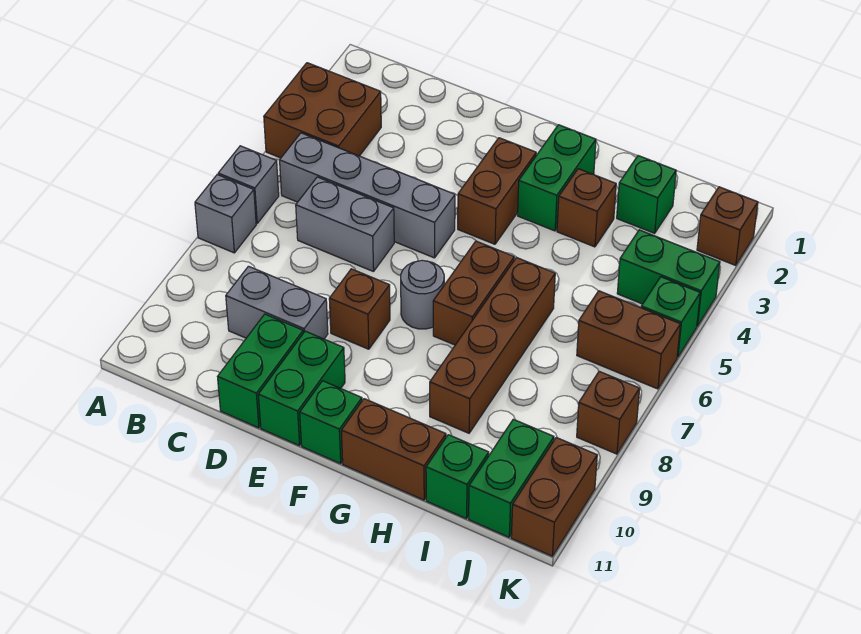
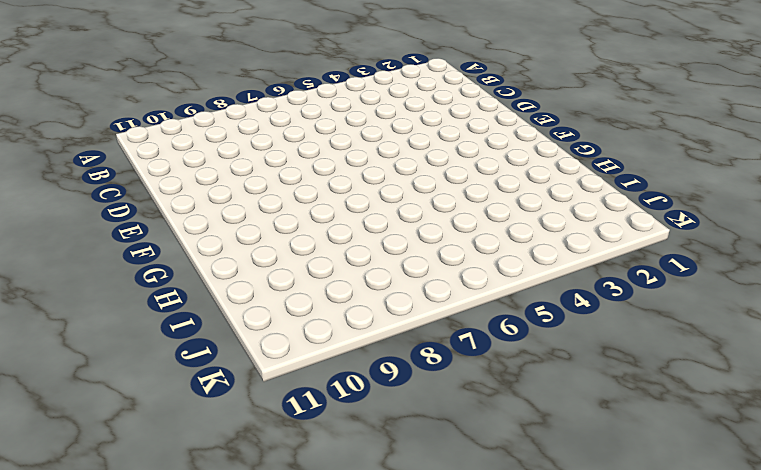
none -> brown 2x2 brick [264,63,381,158]
none -> grey 1x1 brick [218,146,279,223]
none -> grey 1x1 brick [195,175,256,253]

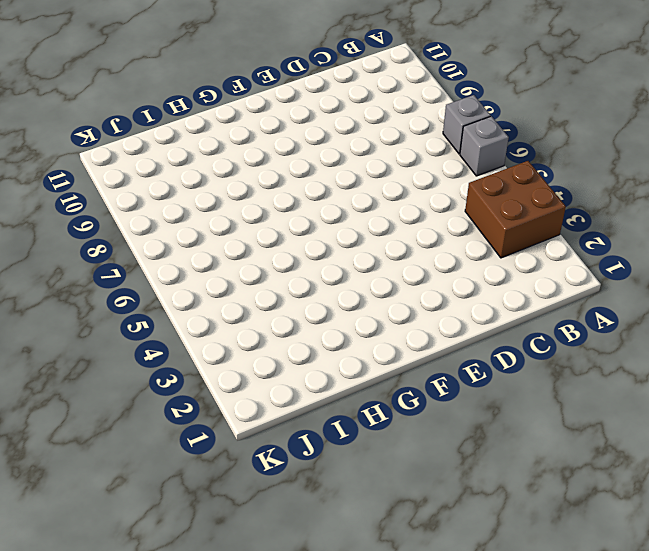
none -> grey 1x4 brick [280,133,455,258]
none -> grey 1x2 brick [296,177,394,272]
none -> grey 1x2 brick [226,266,328,339]

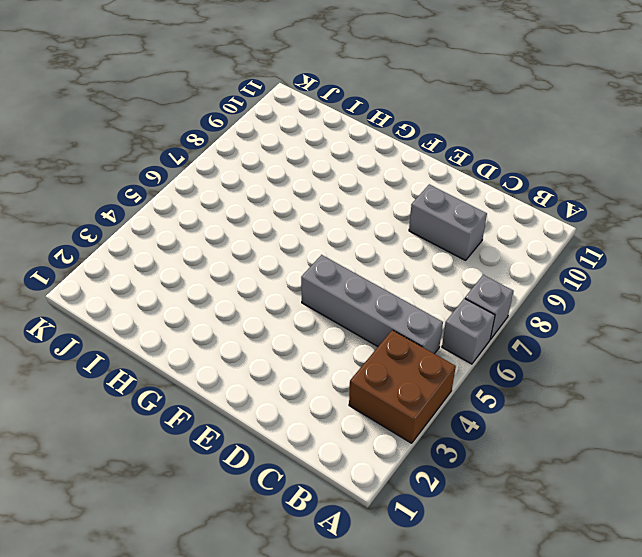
none -> grey 1x2 brick [296,177,394,272]
none -> green 1x2 brick [218,314,303,428]
none -> brown 1x1 brick [329,269,390,349]

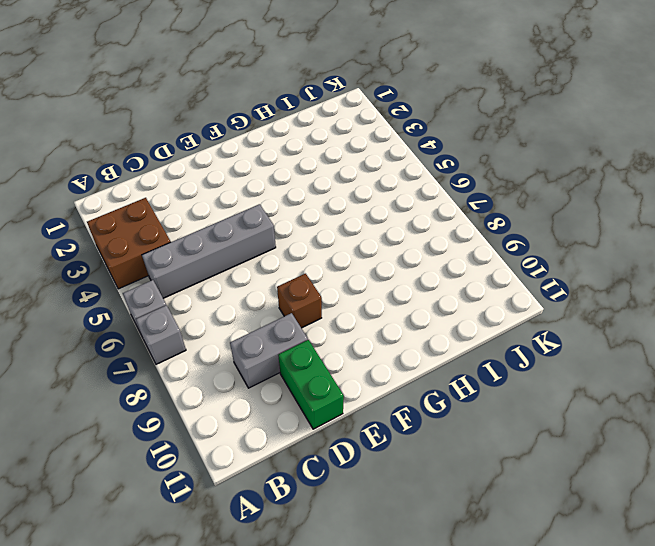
none -> grey 1x2 brick [296,177,394,272]
none -> green 1x2 brick [258,331,345,446]
none -> brown 1x2 brick [458,138,536,244]

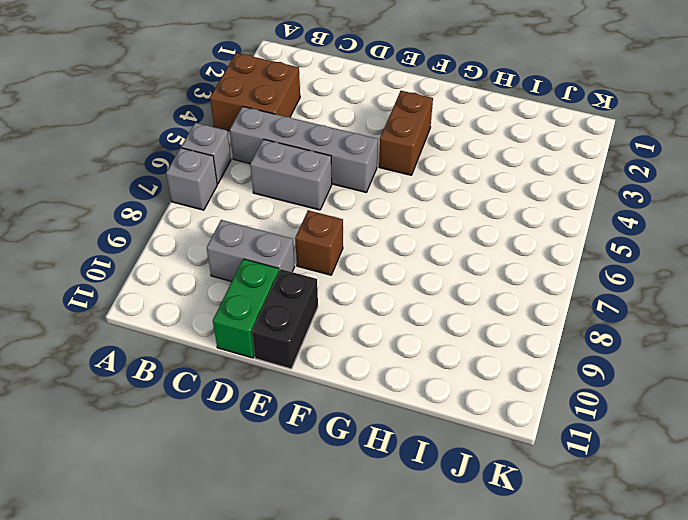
black 1x2 brick [252,269,318,369] -> green 1x2 brick [258,331,345,446]
none -> grey 1x1 round brick [401,260,444,329]
none -> green 1x1 brick [300,381,362,464]
none -> green 1x2 brick [518,125,596,231]

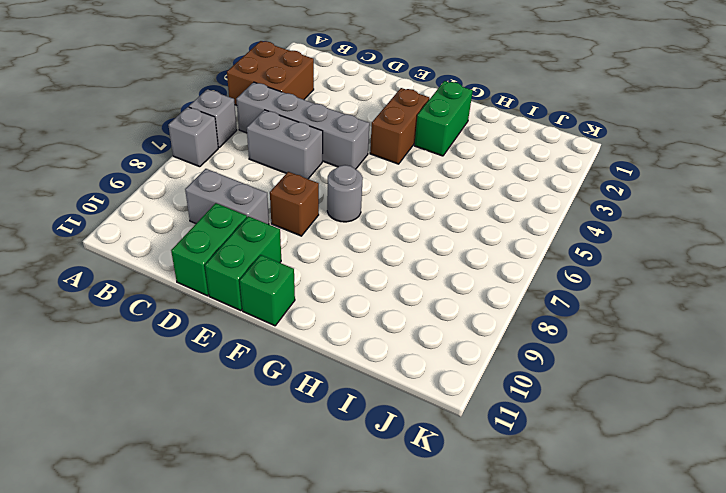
none -> brown 1x2 brick [433,241,514,345]
none -> brown 1x2 brick [341,399,446,500]
none -> brown 1x1 brick [557,169,616,247]

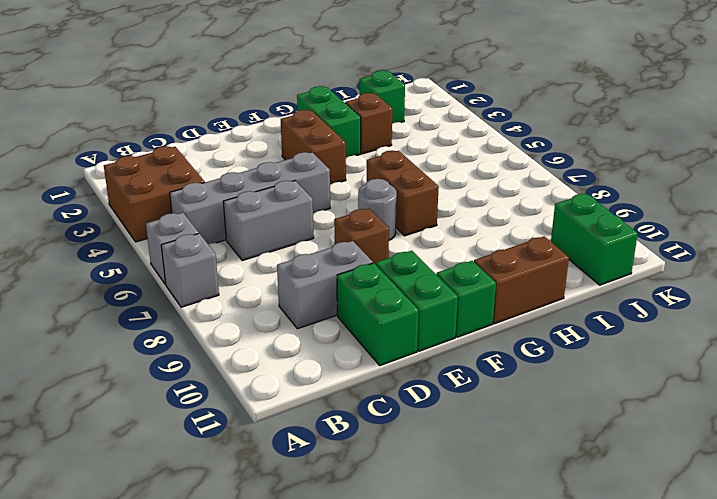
none -> brown 1x4 brick [430,257,555,433]
none -> green 1x1 brick [426,435,489,519]
none -> green 1x2 brick [617,230,720,326]

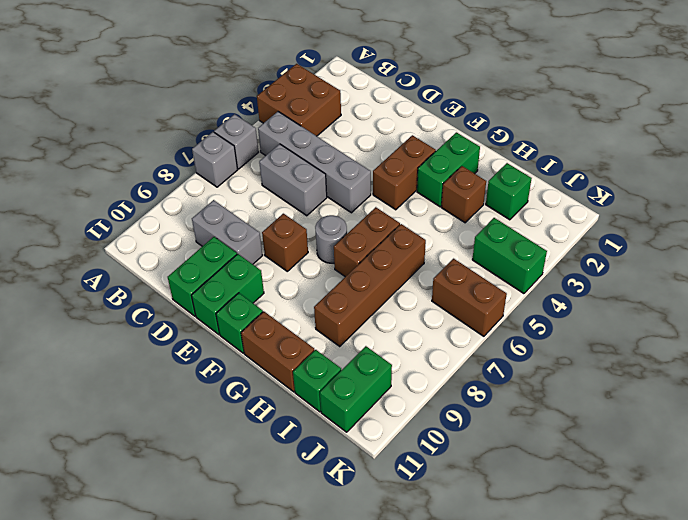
none -> brown 1x1 brick [697,187,758,265]
none -> green 1x1 brick [641,277,700,357]
none -> brown 1x1 brick [577,371,640,454]

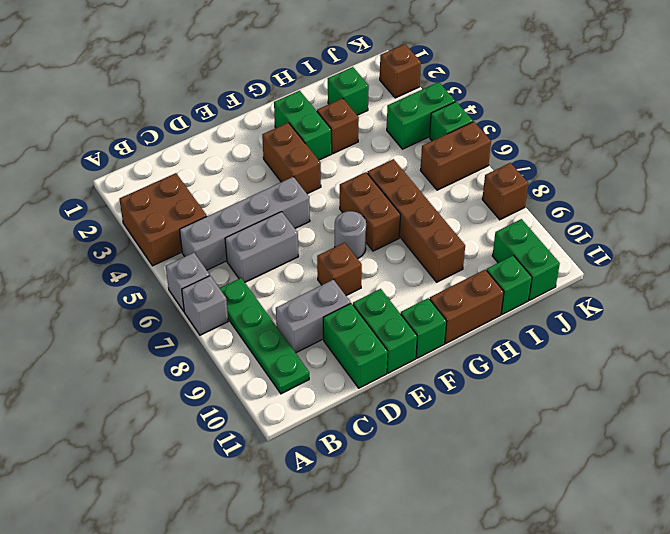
green 1x4 plate [220,278,309,394] -> none
none -> brown 1x2 brick [511,438,597,556]

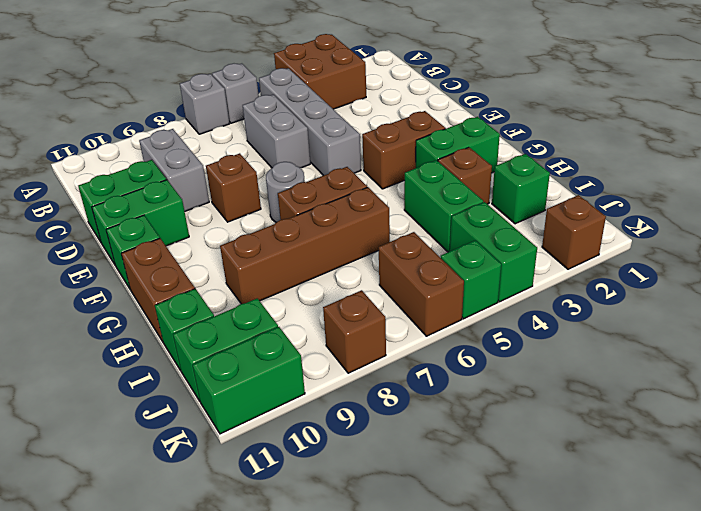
green 1x2 brick [404,160,483,252] -> none
green 1x2 brick [193,327,305,434] -> brown 1x2 brick [511,438,597,556]

